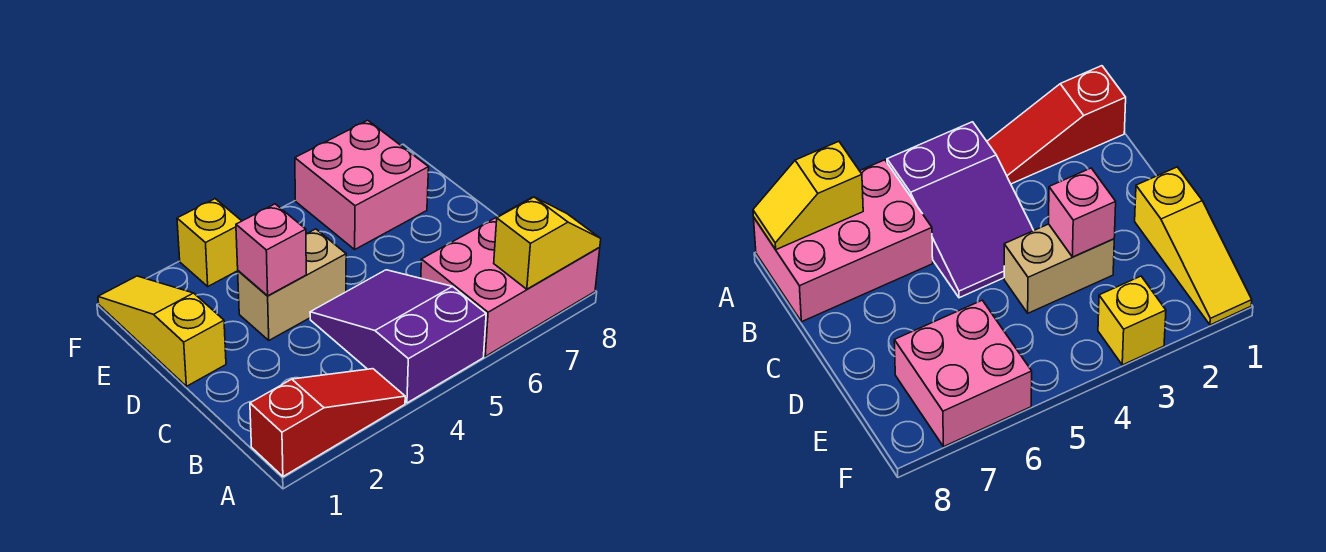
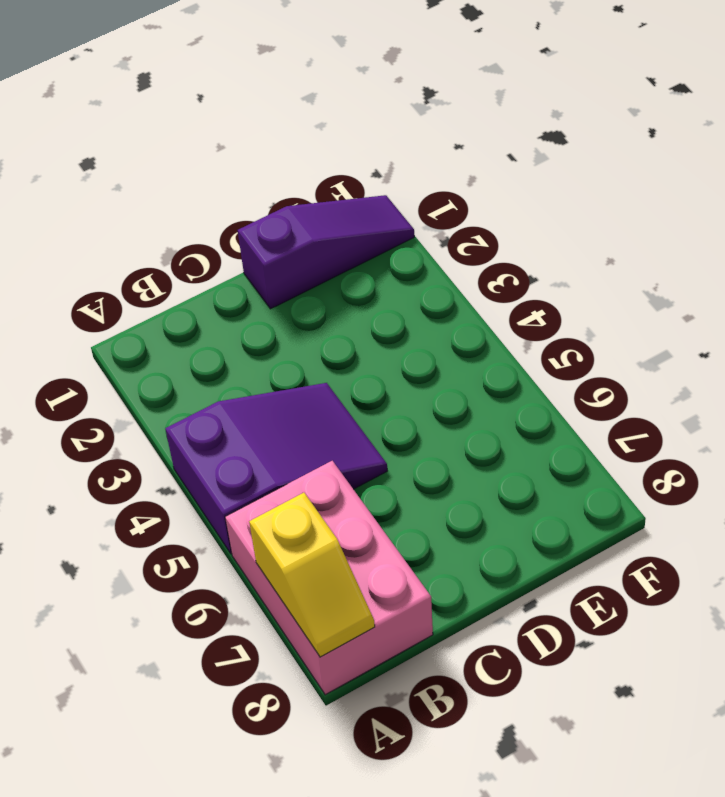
purple 1x3 slope [238,195,414,309] -> yellow 1x3 slope [98,276,226,386]
none -> red 1x3 slope [250,369,405,476]
none -> tan 1x2 brick [238,229,346,340]

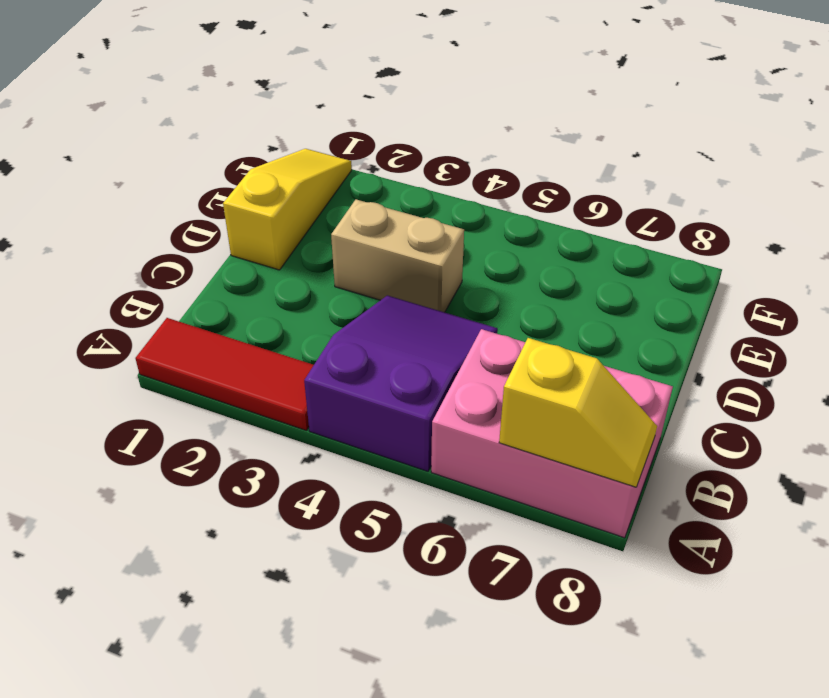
red 1x3 tile [135,318,314,431] -> red 1x3 slope [250,369,405,476]
none -> pink 2x2 brick [295,120,429,249]
none -> yellow 1x1 brick [177,199,241,286]

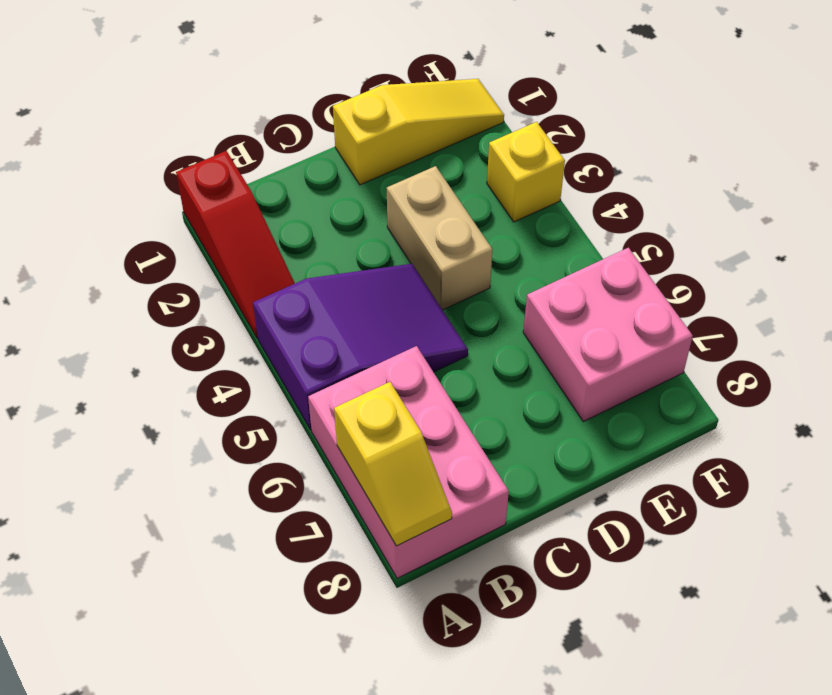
none -> pink 1x1 brick [236,204,306,296]

